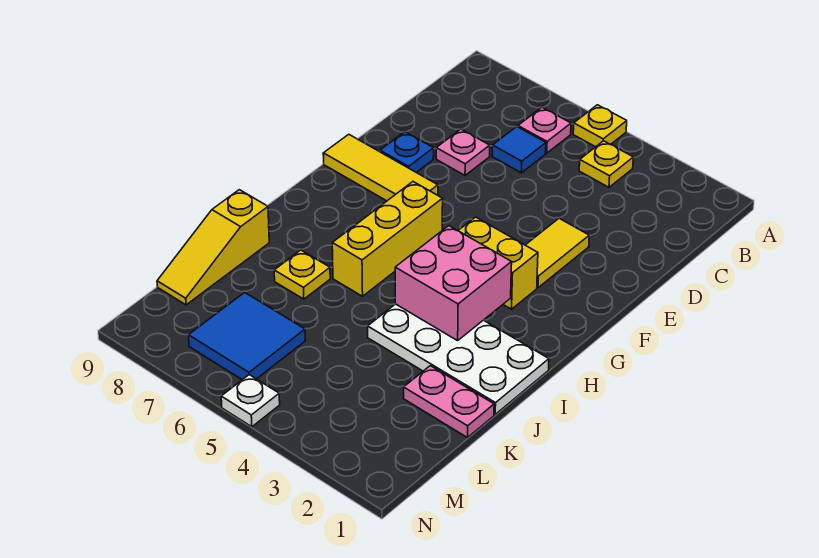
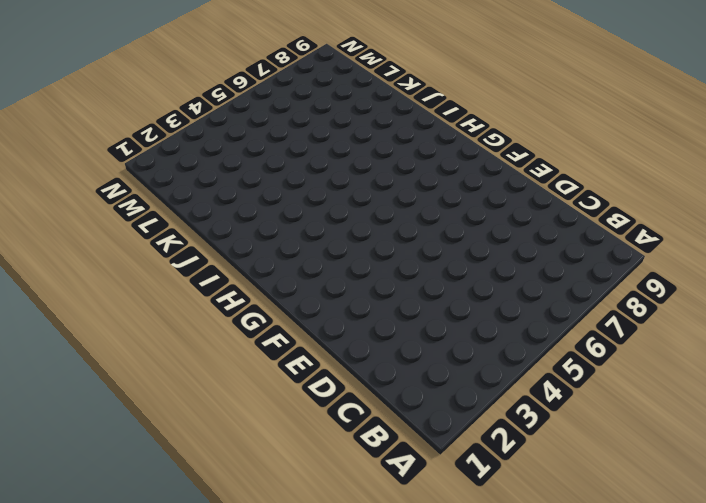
none -> yellow 1x1 plate [573,105,627,147]
none -> yellow 1x1 plate [579,141,633,187]
none -> pink 1x1 plate [518,107,571,153]

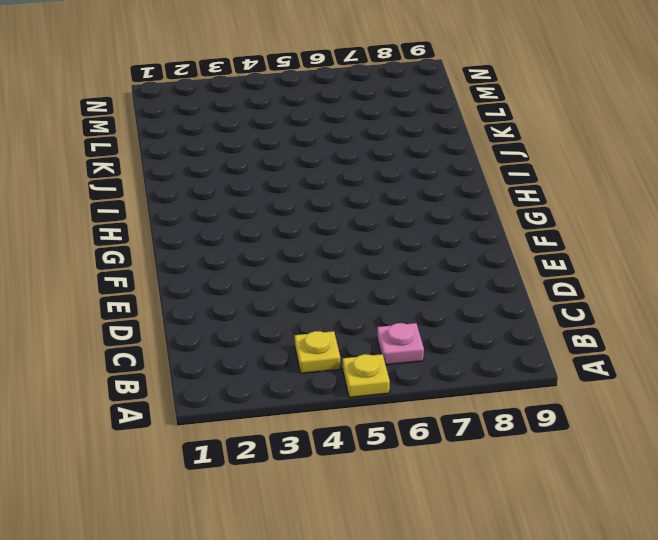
none -> blue 1x1 tile [492,127,546,173]
none -> pink 1x1 plate [436,129,490,175]
none -> yellow 1x2 tile [526,218,589,288]

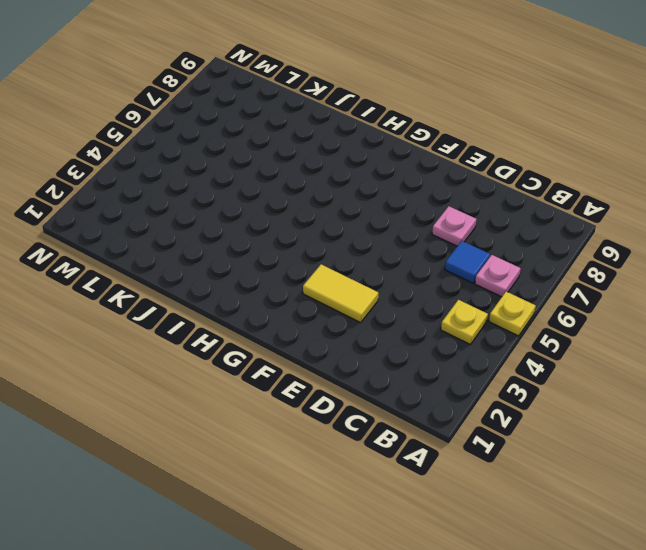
none -> blue 1x1 plate [380,132,434,172]
none -> yellow 1x3 tile [323,134,438,201]
none -> yellow 1x2 brick [458,217,538,309]

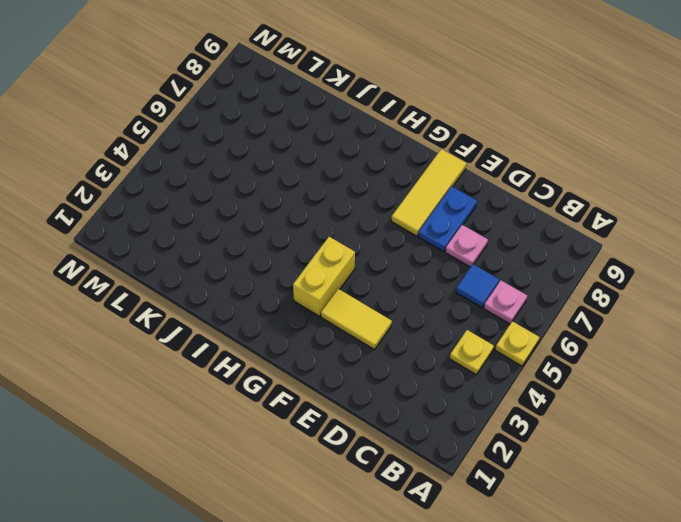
blue 1x2 plate [418,186,477,252] -> blue 1x1 plate [380,132,434,172]
none -> yellow 1x3 brick [332,182,443,296]
none -> white 2x4 plate [368,304,549,414]
none -> yellow 1x1 plate [274,250,330,299]

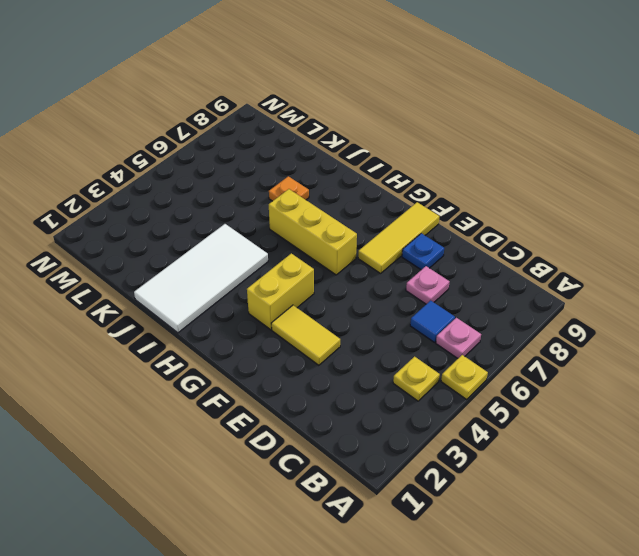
white 2x4 tile [134,224,268,333] -> white 2x4 plate [368,304,549,414]
orange 1x1 plate [269,176,309,201] -> yellow 1x1 plate [274,250,330,299]
none -> yellow 1x3 slope [157,190,269,305]
none -> pink 1x2 plate [404,366,494,438]
none -> blue 2x2 tile [188,292,305,380]

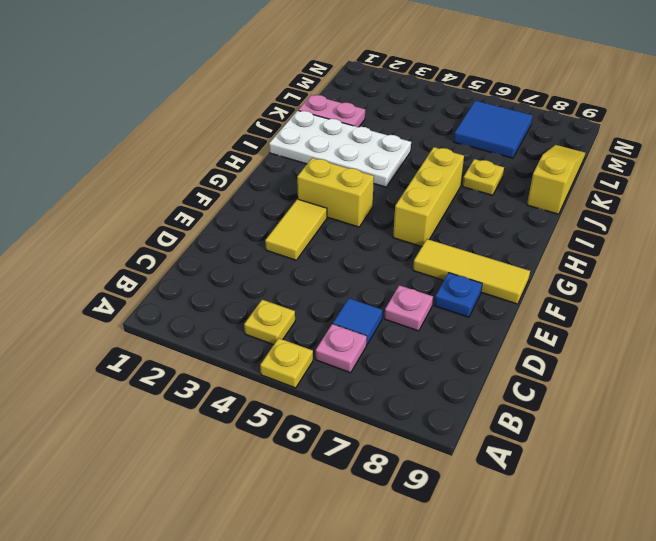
none -> white 1x1 plate [221,375,280,427]
none -> pink 2x2 brick [395,226,512,341]

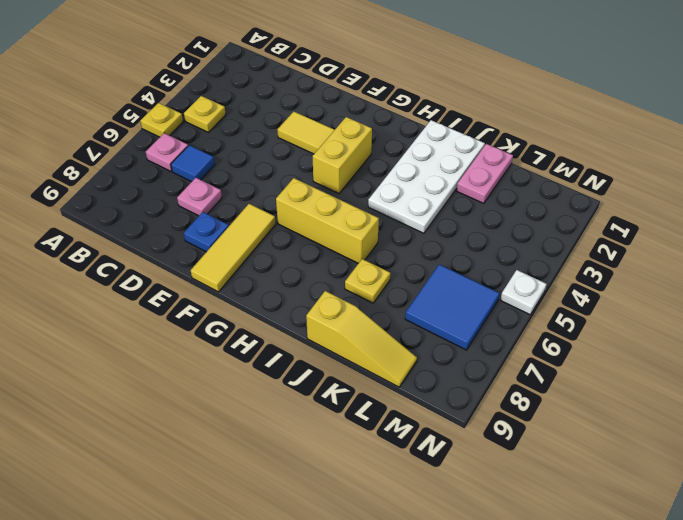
none -> pink 2x2 brick [395,226,512,341]

